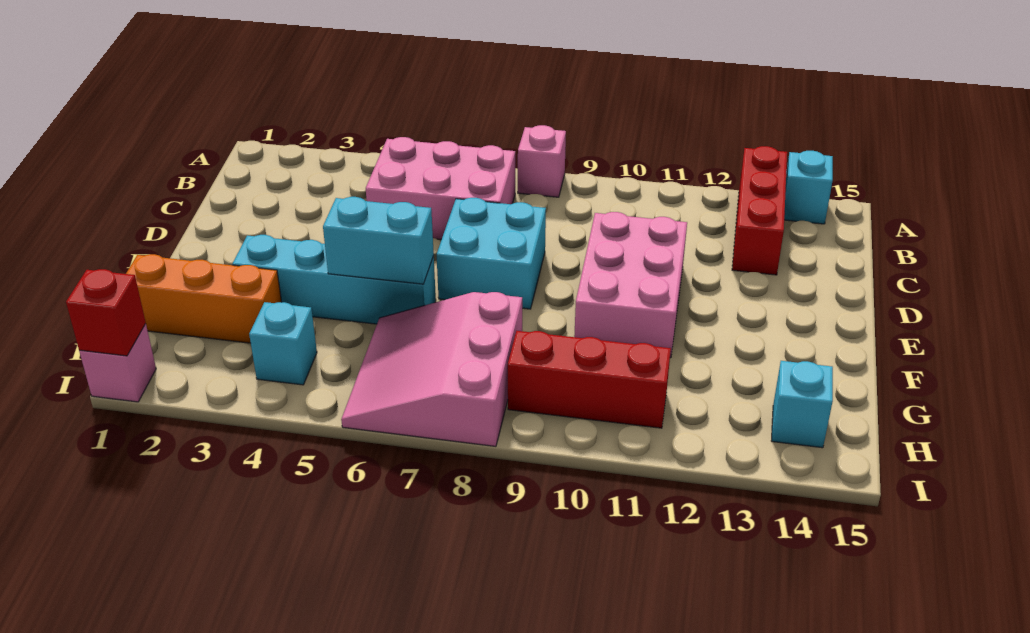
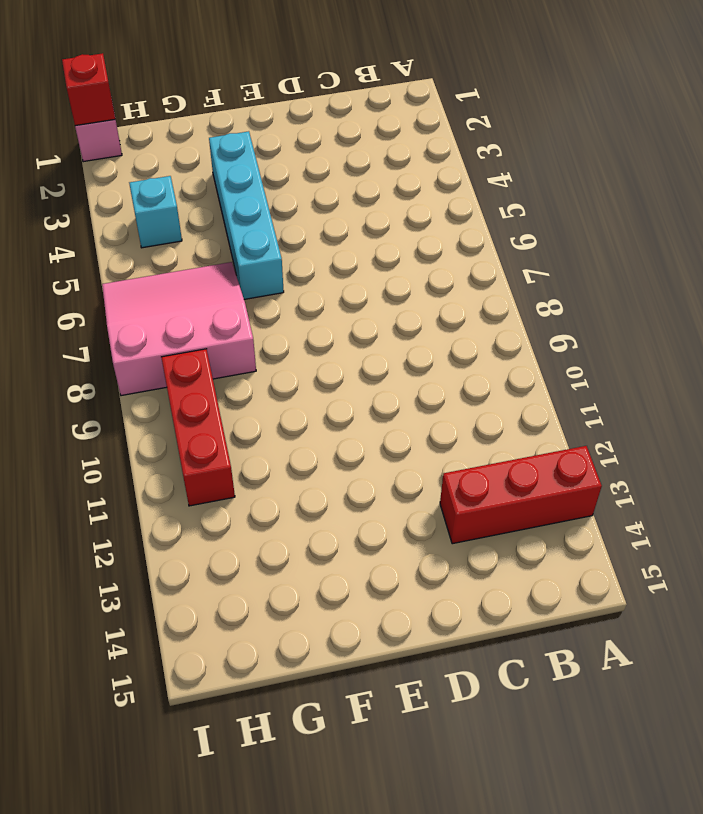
none -> pink 1x1 brick [518,125,566,197]
none -> cyan 1x1 brick [784,151,833,224]
none -> pink 2x3 brick [366,137,515,240]

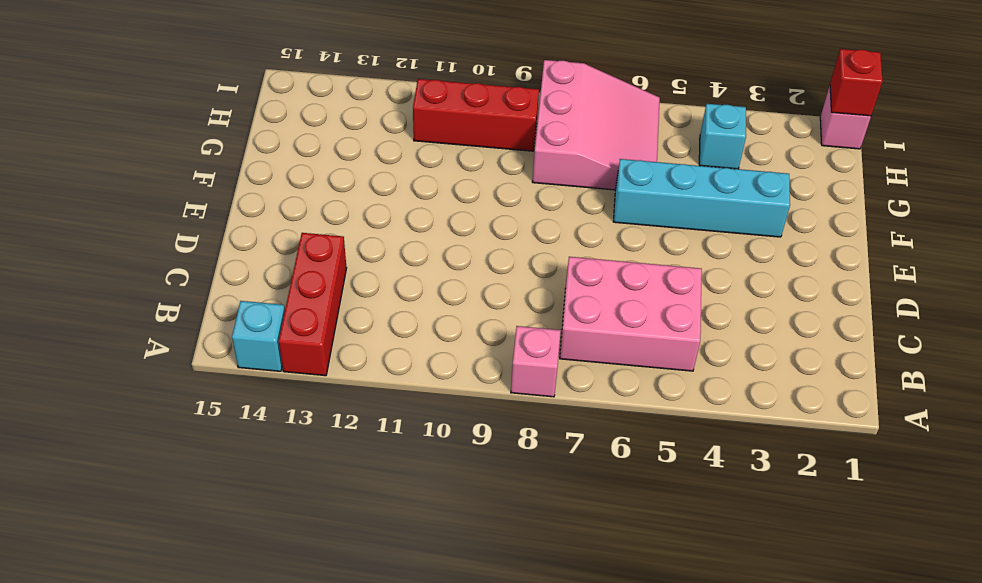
none -> cyan 2x2 brick [437,198,546,309]
none -> pink 2x3 brick [574,212,687,358]
none -> orange 1x3 brick [126,254,281,343]

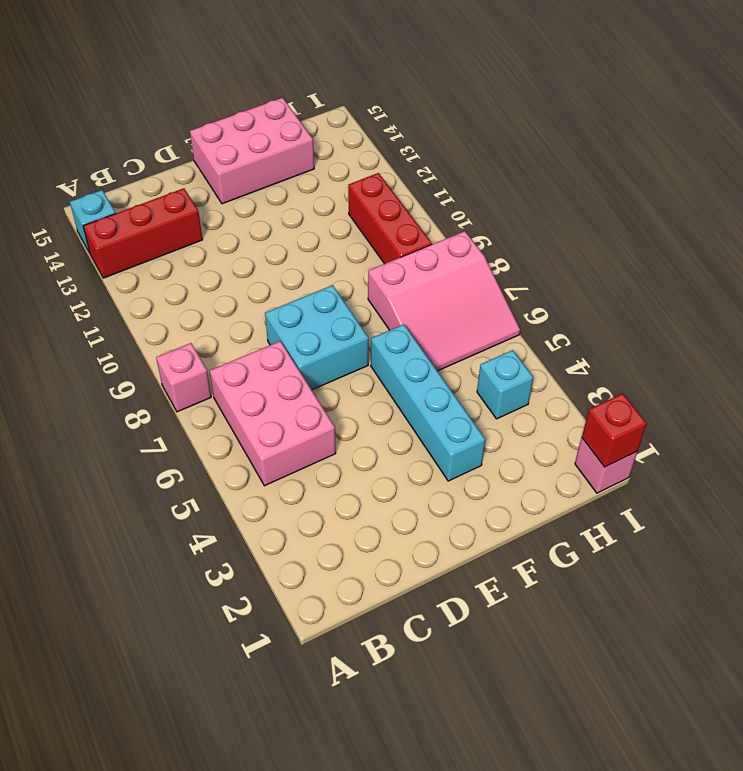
pink 2x3 brick [190,98,314,204] -> pink 2x3 brick moved to [574,212,687,358]
none -> orange 1x3 brick [126,254,281,343]
none -> cyan 1x1 brick [772,361,833,448]
none -> cyan 1x2 brick [323,197,434,284]

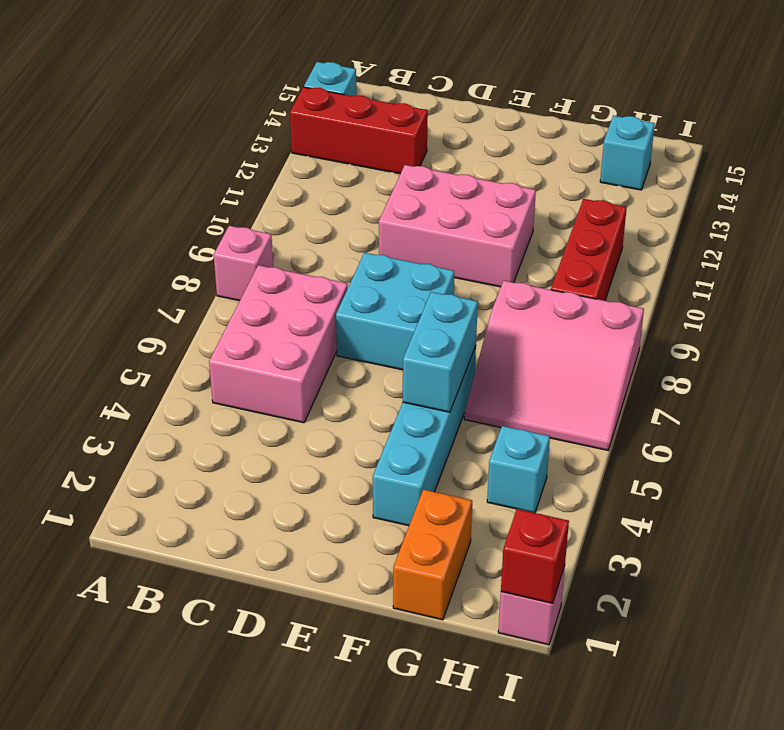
orange 1x2 brick [393,489,472,620] -> orange 1x3 brick [126,254,281,343]

